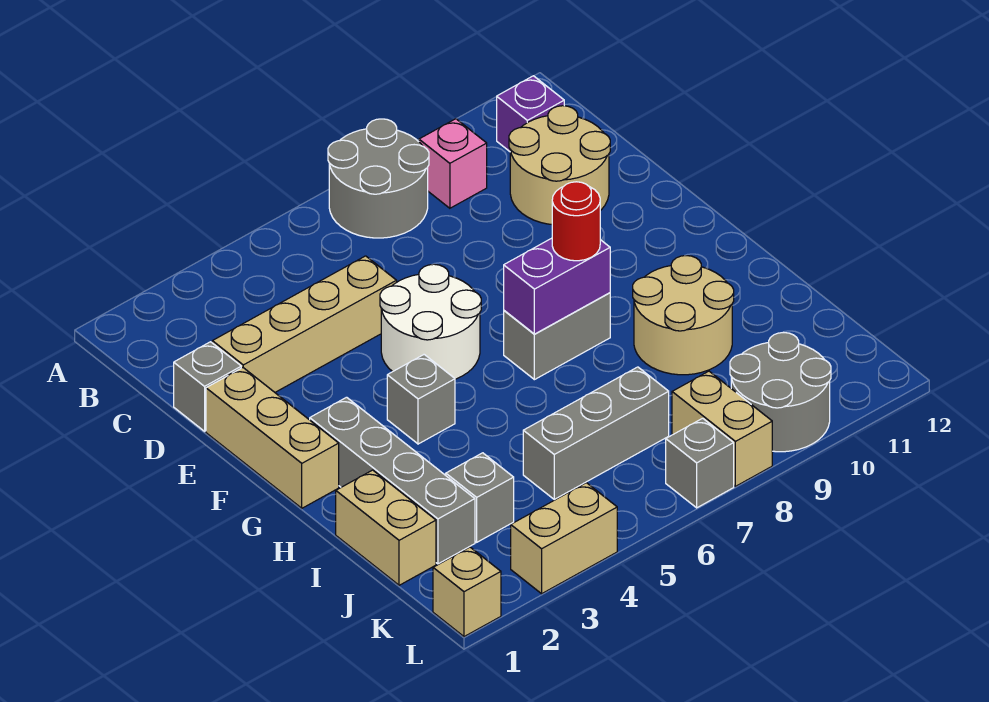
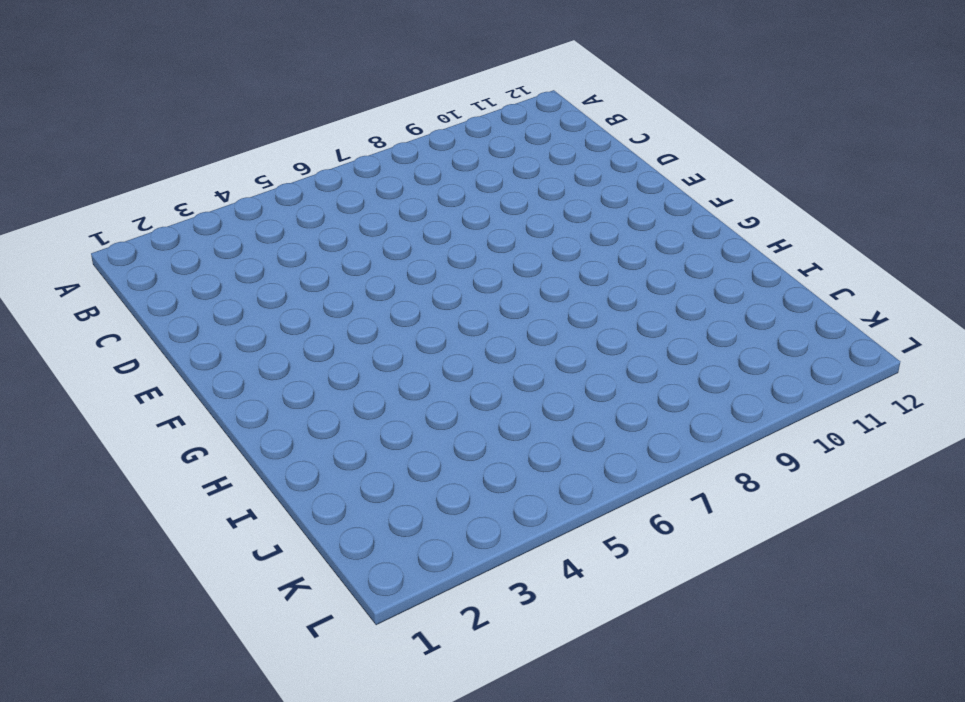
none -> grey 2x2 round brick [328,119,429,238]
none -> pink 1x1 brick [419,119,487,208]
none -> purple 1x1 brick [497,76,564,151]

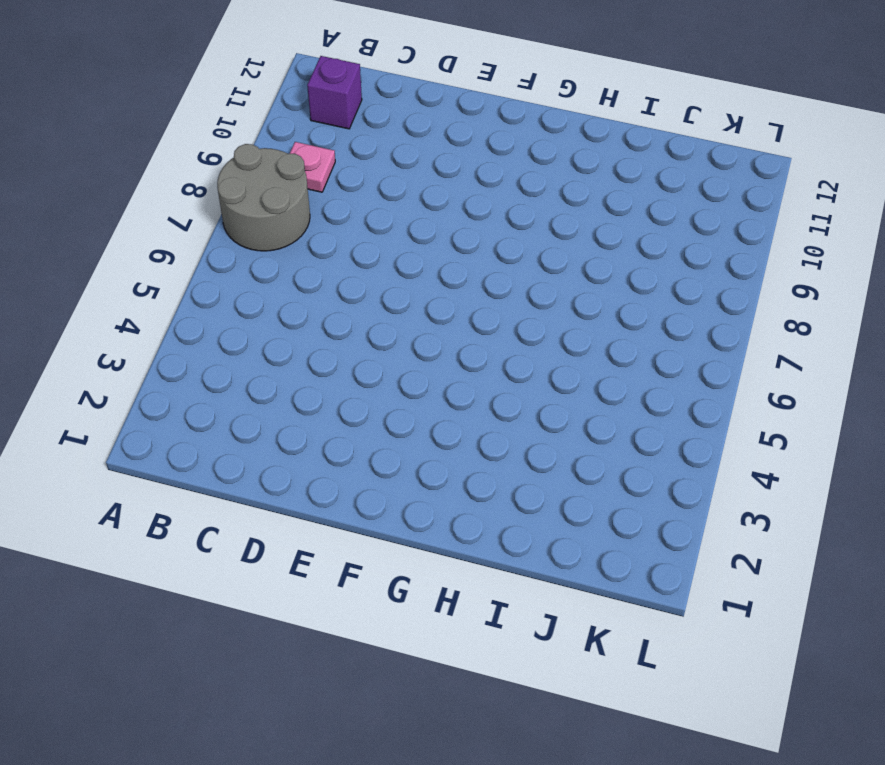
pink 1x1 plate [290,142,335,192] -> pink 1x1 brick [419,119,487,208]
none -> tan 2x2 round brick [509,106,610,224]
none -> grey 1x1 brick [174,342,241,431]
none -> tan 1x4 brick [212,256,397,392]

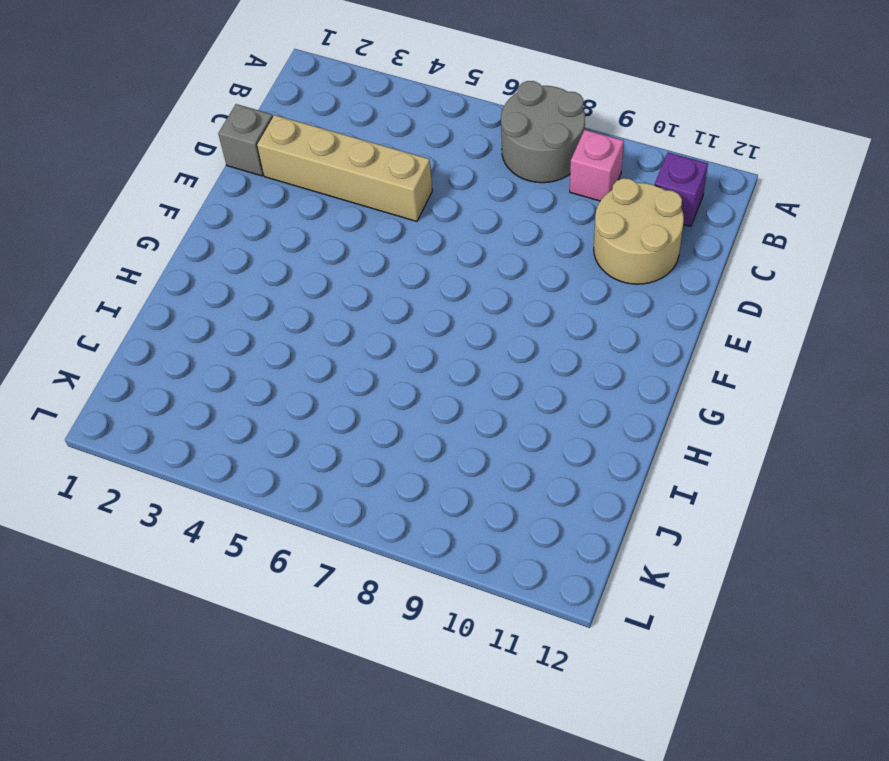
none -> tan 1x3 brick [206,368,339,508]
none -> white 2x2 round brick [380,264,481,379]
none -> grey 1x4 brick [310,397,475,564]

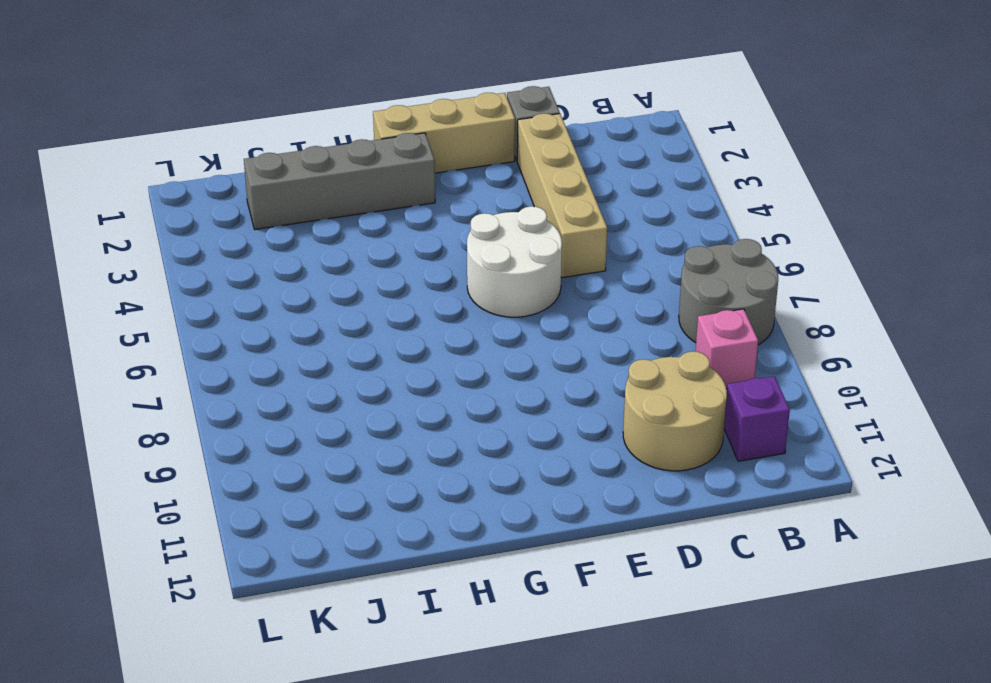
none -> grey 1x1 brick [387,355,455,444]
none -> grey 1x2 brick [504,293,610,380]
none -> tan 2x2 round brick [633,256,734,375]

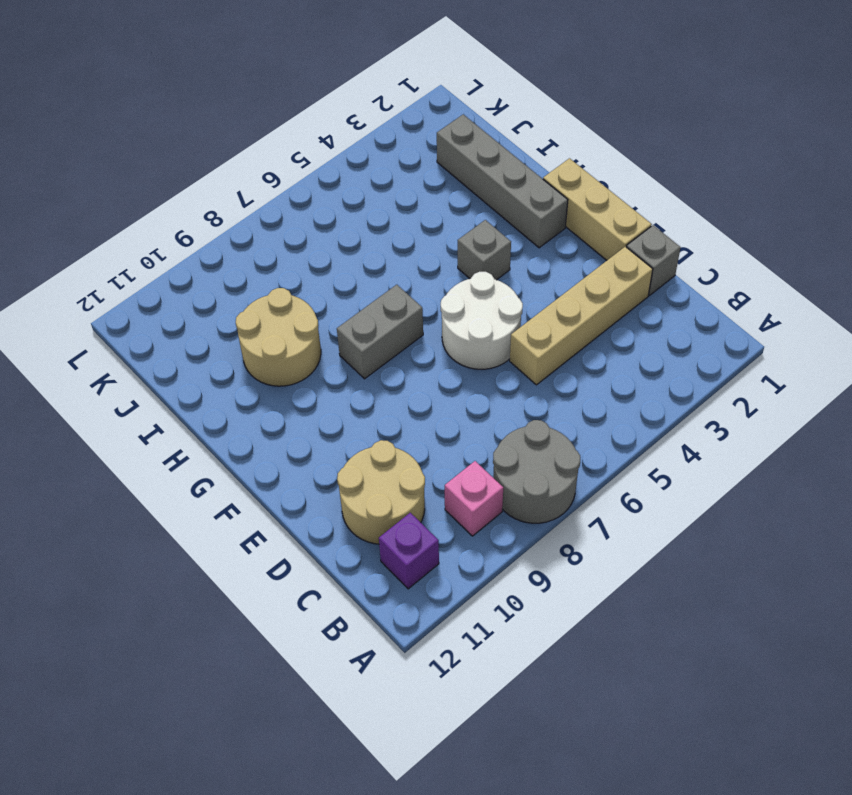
none -> tan 1x2 brick [336,470,436,585]
none -> grey 1x1 brick [446,453,514,542]
none -> grey 1x3 brick [523,367,669,499]

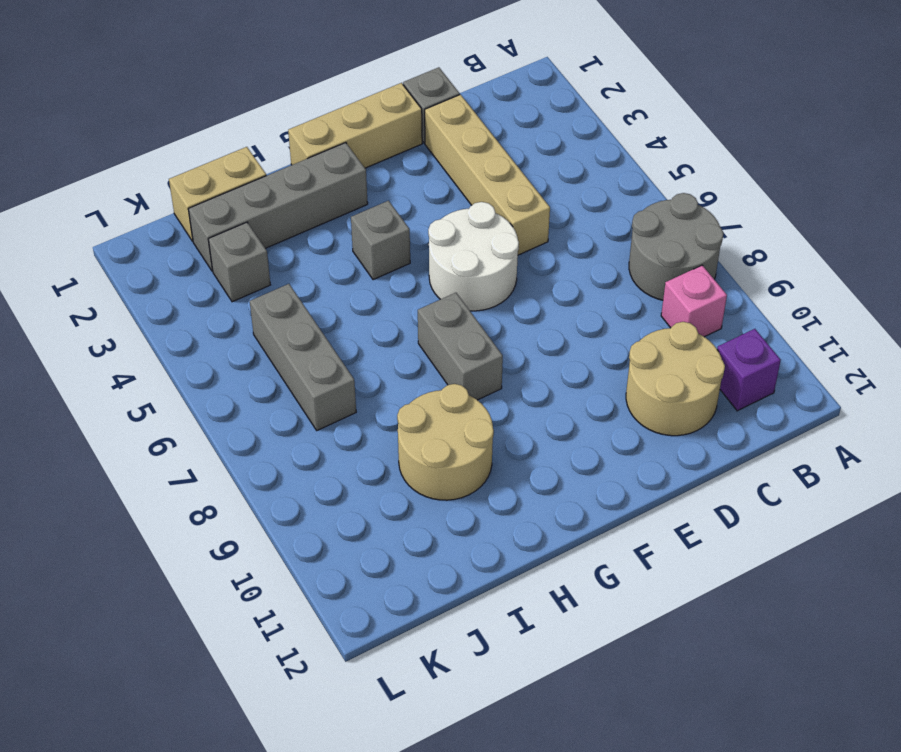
none -> tan 1x2 brick [672,371,772,486]
none -> grey 2x2 round brick [730,333,831,452]
none -> tan 1x1 brick [433,547,501,637]

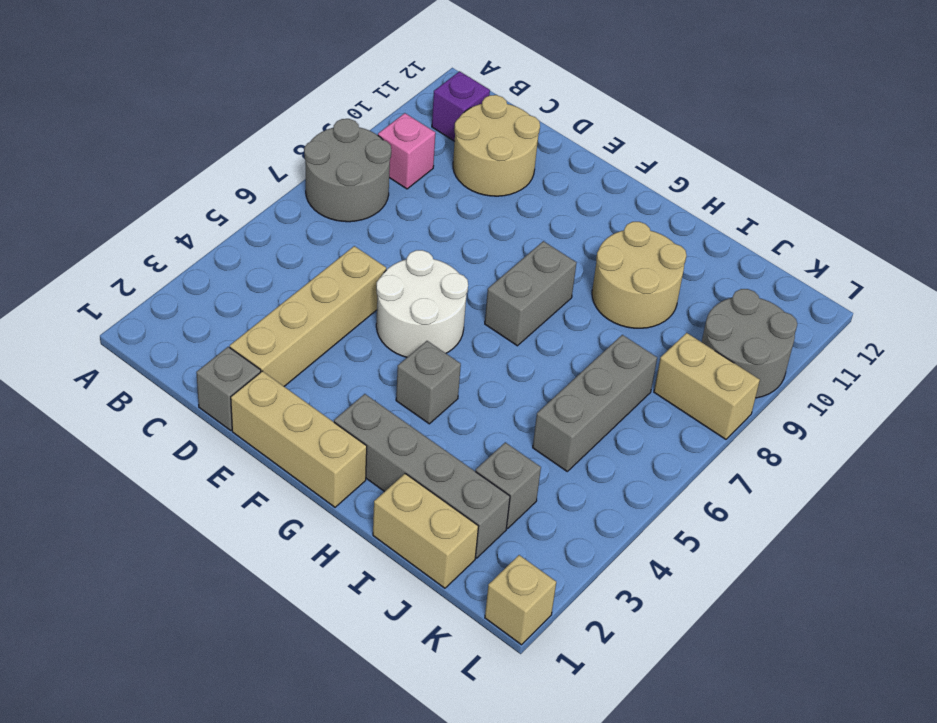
none -> tan 1x2 brick [511,483,617,594]
none -> grey 1x1 brick [666,418,734,508]
none -> purple 1x2 brick [504,238,610,334]

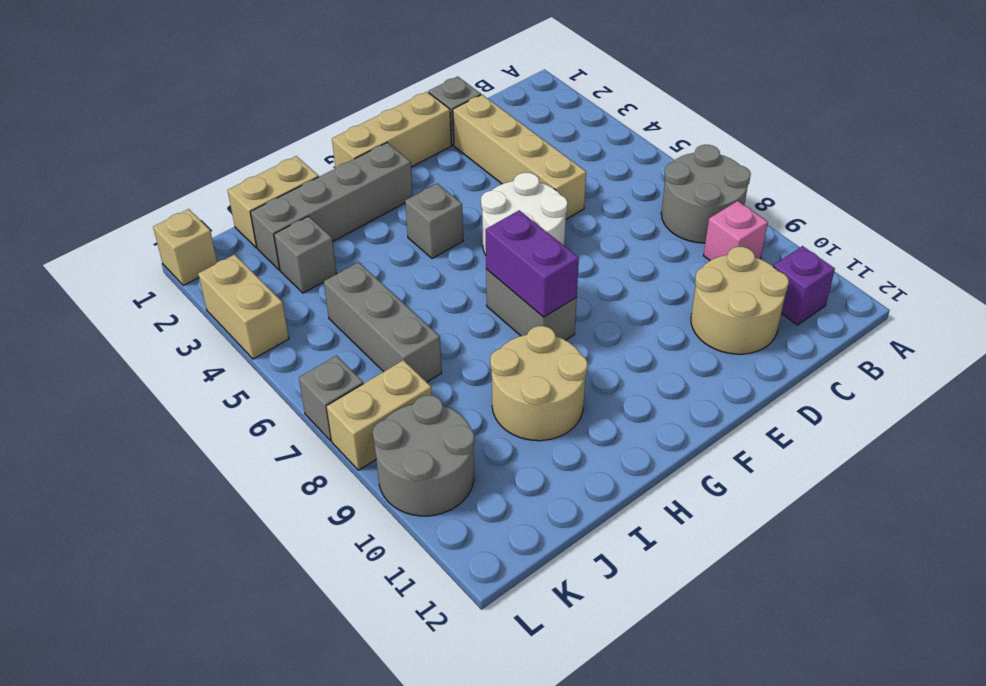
none -> red 1x1 round brick [552,182,600,261]

